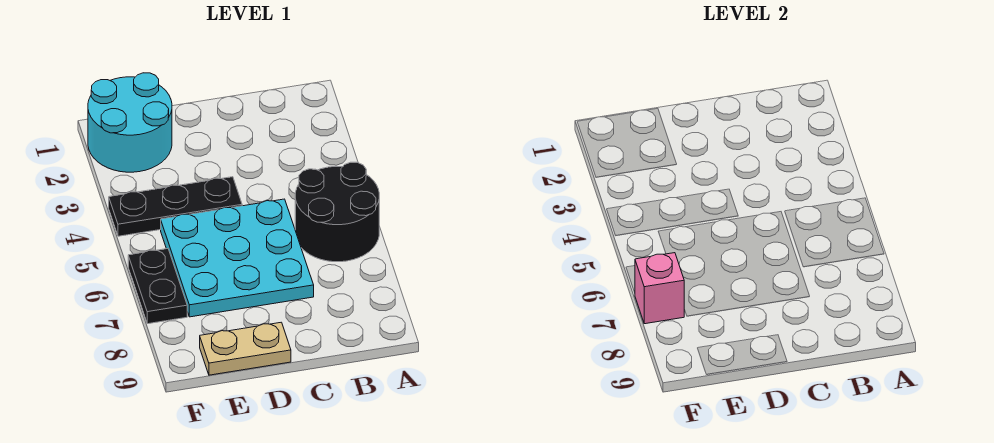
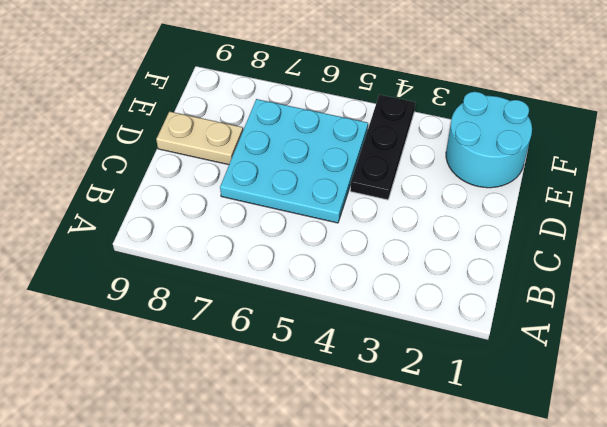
tan 1x2 plate [156,111,243,165] -> tan 1x2 plate turned to [200,322,291,375]
none -> black 2x2 round brick [295,162,379,262]
none -> black 1x2 plate [128,249,187,324]

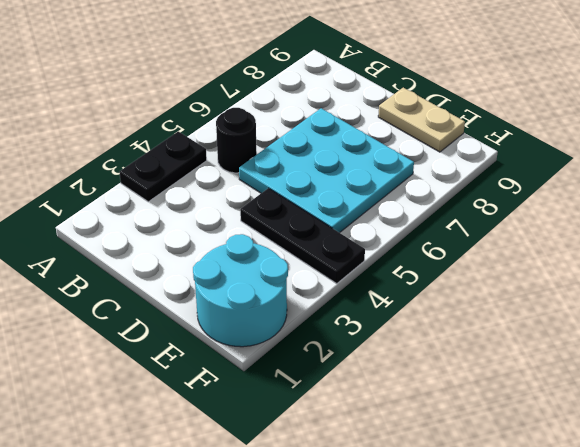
black 1x2 plate [119,131,207,202] -> black 1x2 plate moved to [128,249,187,324]
black 1x1 round brick [216,108,257,173] -> black 2x2 round brick [295,162,379,262]
none -> pink 1x1 brick [635,253,684,324]

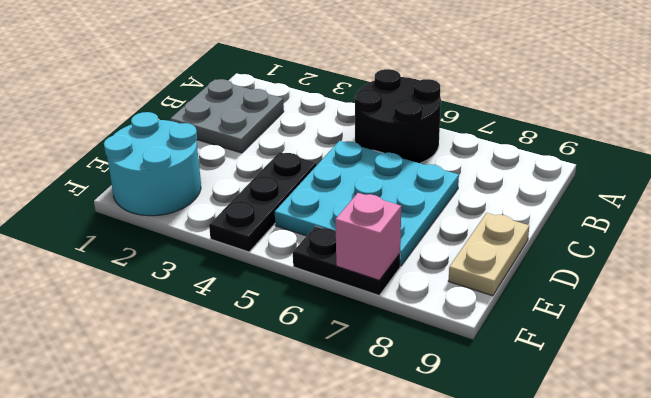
grey 2x2 plate [170,79,284,153] -> none

